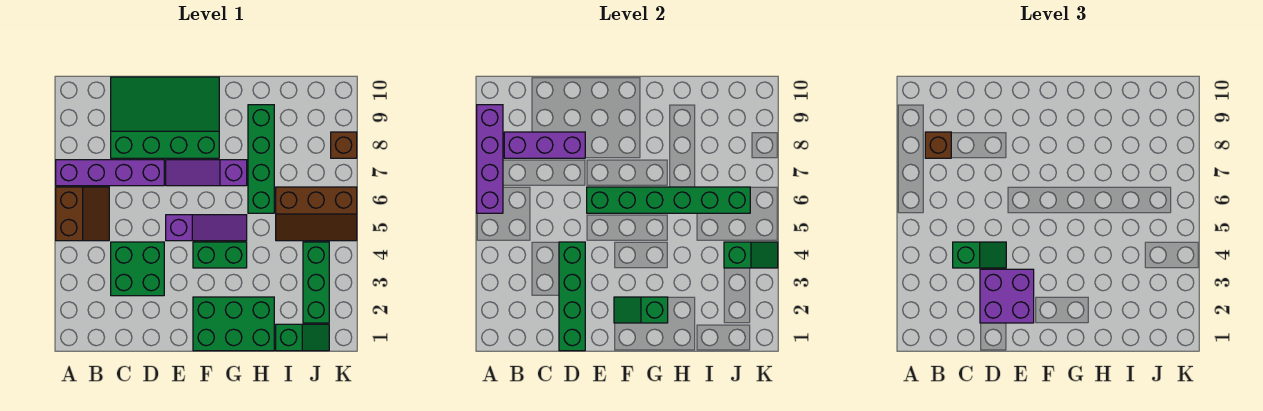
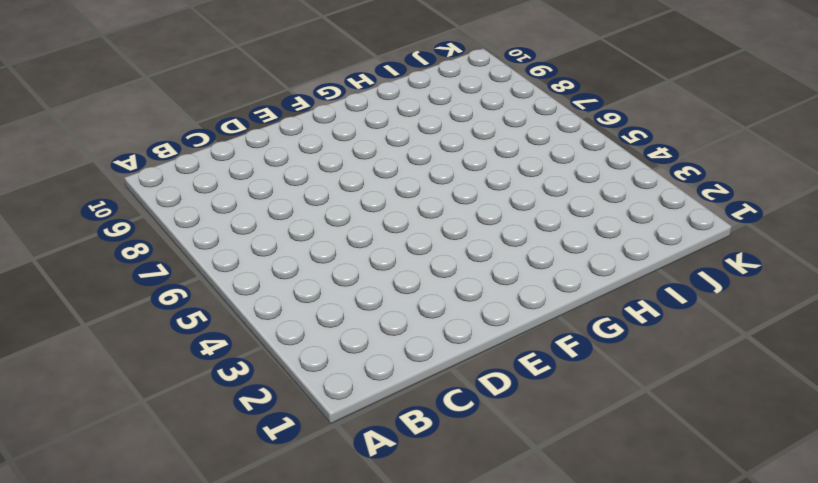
none -> brown 2x2 slope [56,187,109,241]
none -> purple 1x4 brick [56,160,164,186]
none -> green 2x2 brick [111,242,164,296]

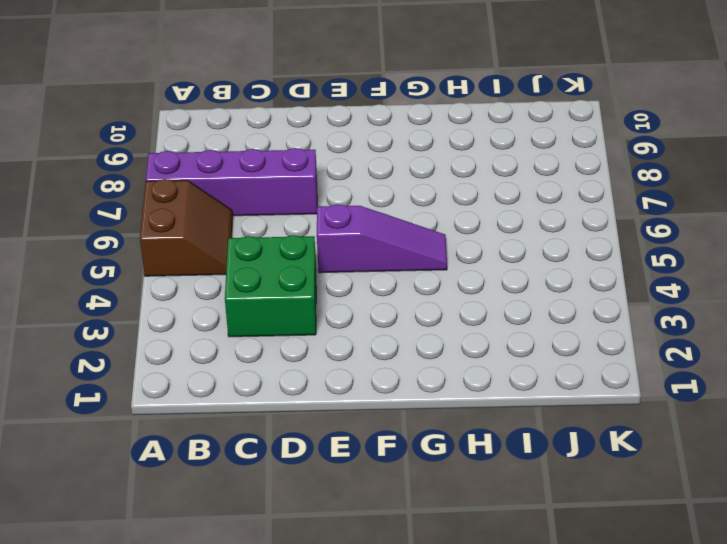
none -> green 3x4 slope [111,77,219,158]
none -> purple 1x3 slope [166,160,247,186]
none -> green 2x3 brick [193,297,274,351]

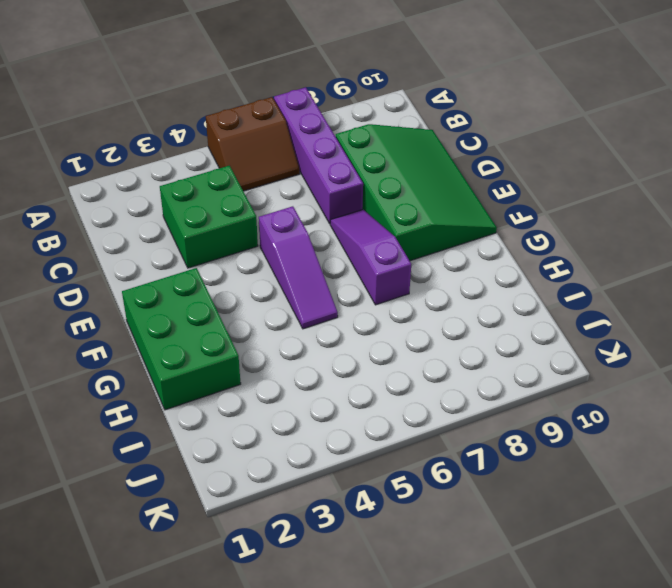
none -> green 1x2 brick [193,242,247,268]
none -> green 1x4 brick [248,105,274,213]
none -> green 1x2 slope [276,324,329,351]

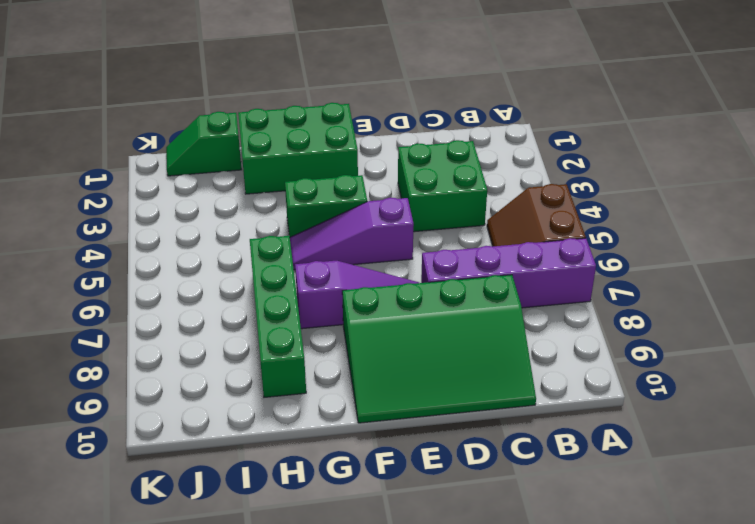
none -> brown 2x3 slope [276,187,357,241]
none -> green 1x3 brick [303,242,329,323]
none -> brown 1x1 brick [331,132,357,158]

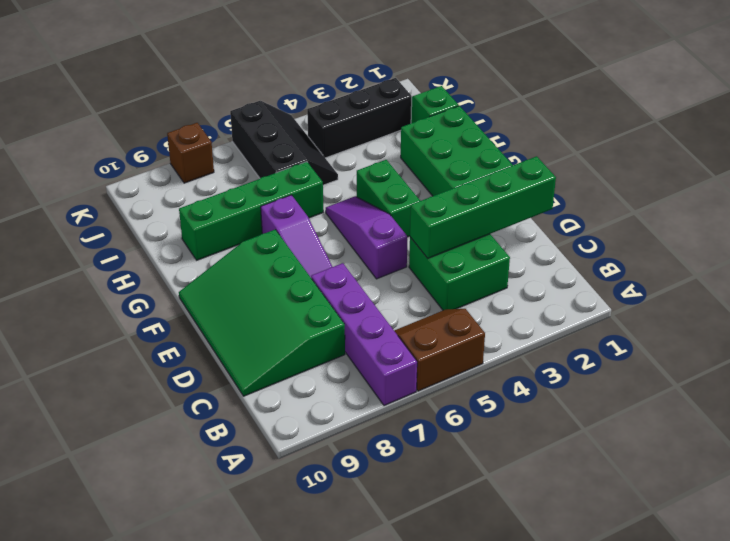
black 2x3 slope [230,101,338,185] -> brown 2x3 slope [276,187,357,241]
black 1x3 brick [307,78,412,158] -> green 1x3 brick [303,242,329,323]
none -> purple 1x4 brick [477,105,503,213]
none -> purple 1x3 brick [504,132,585,158]
none -> green 1x6 brick [587,187,750,213]

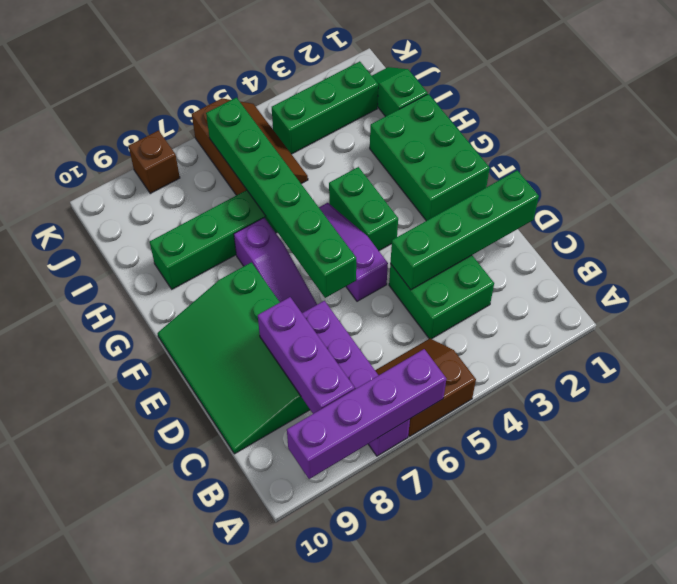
none -> green 1x2 slope [614,297,668,323]
none -> green 1x2 slope [724,242,778,268]
none -> brown 1x1 brick [925,132,951,158]

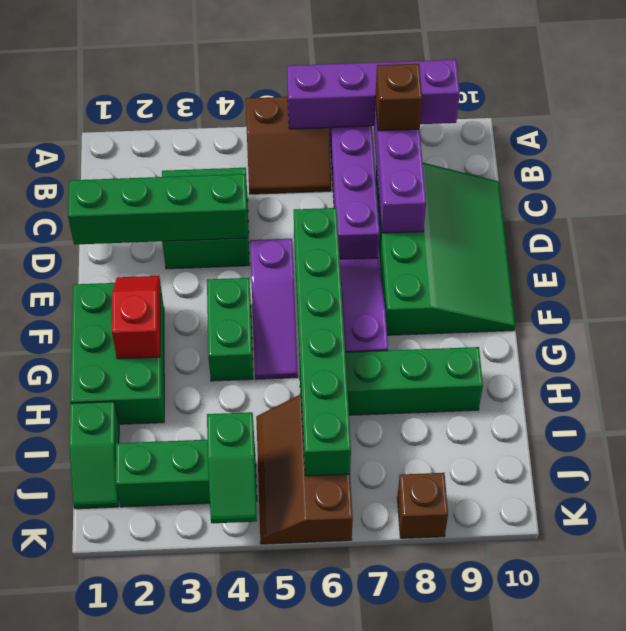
red 1x2 slope [112,276,160,359] -> green 1x2 slope [614,297,668,323]
none -> green 1x2 slope [953,242,1006,268]
none -> purple 2x2 brick [980,269,1034,323]

